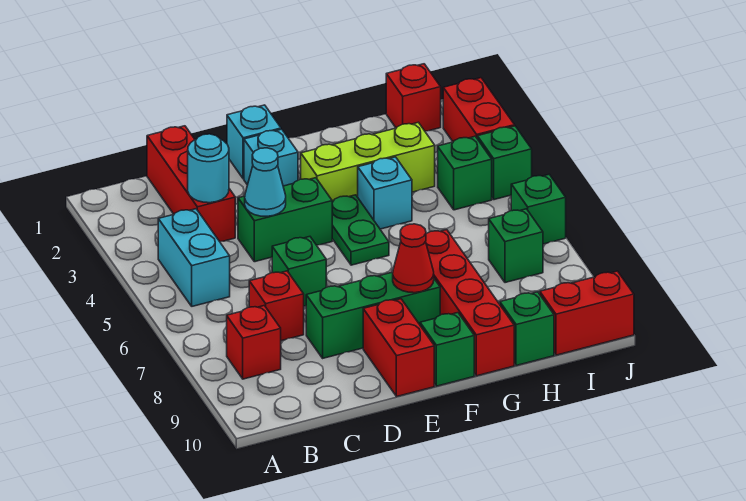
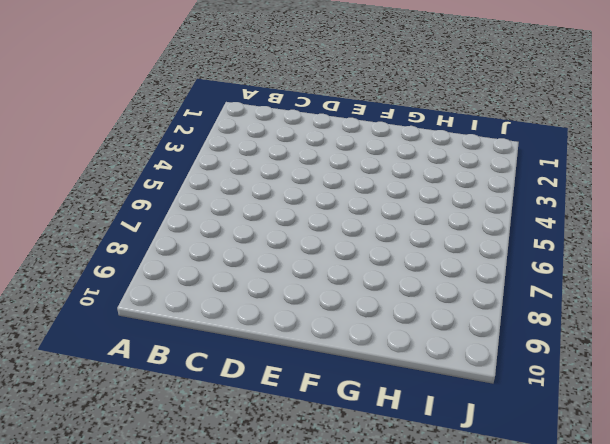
none -> cyan 1x2 brick [158,209,230,306]
none -> red 1x1 brick [227,306,281,379]
none -> red 1x3 brick [147,126,235,242]

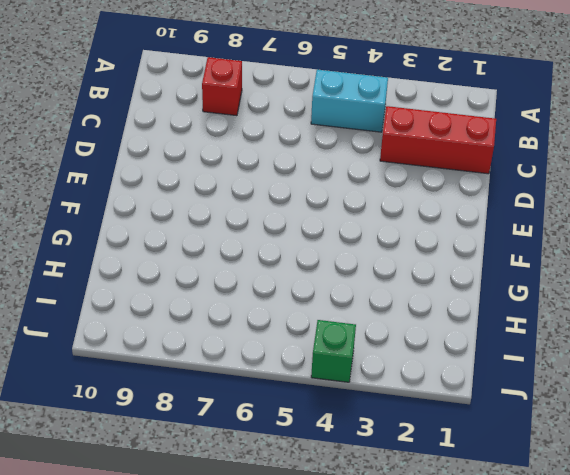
none -> red 1x1 brick [249,271,304,341]
none -> green 1x2 brick [238,178,332,262]
none -> green 1x1 brick [272,237,326,306]

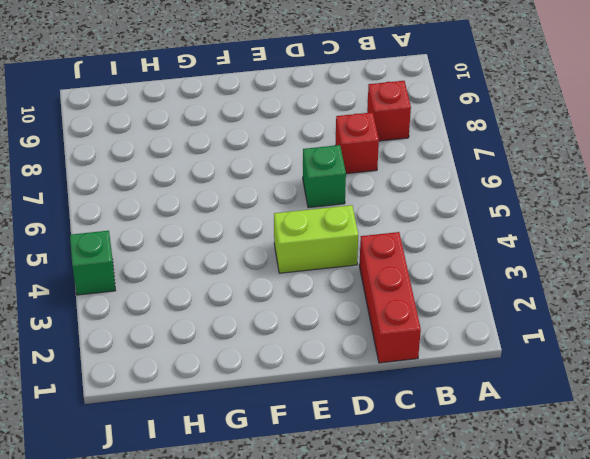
lime 1x2 brick [274,205,358,273] -> green 1x2 brick [238,178,332,262]
none -> cyan 1x2 brick [158,209,230,306]
none -> green 1x3 brick [306,272,440,358]
none -> cyan 1x1 brick [227,105,281,179]

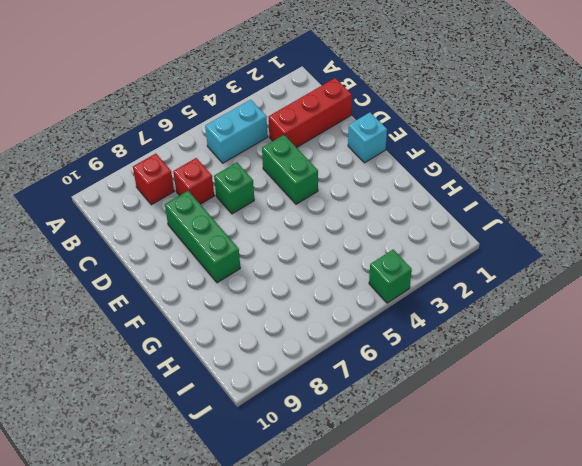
none -> cyan 1x1 brick [244,129,298,186]
none -> red 1x2 brick [363,299,434,397]
none -> lime 1x3 brick [301,122,435,201]

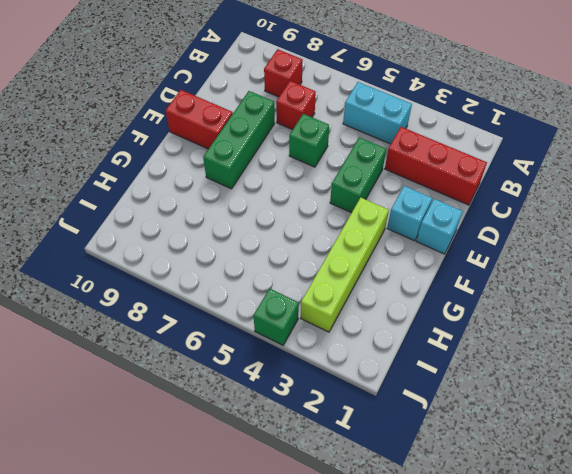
lime 1x4 brick [301,198,389,332] -> lime 1x3 brick [301,122,435,201]
none -> green 1x2 plate [332,195,389,265]
none -> green 1x1 brick [420,313,474,386]
none -> cyan 1x1 brick [358,157,412,229]

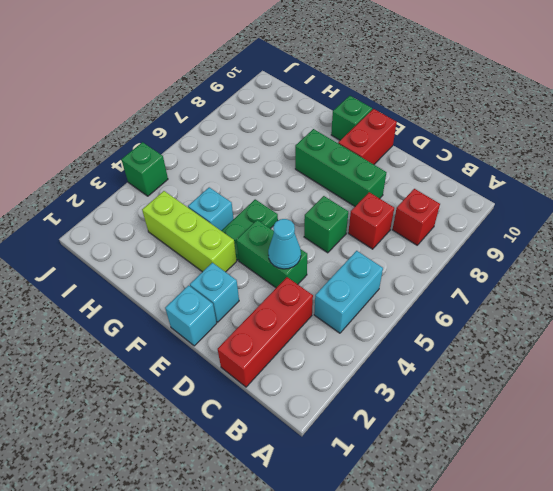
none -> red 1x4 brick [426,230,514,376]
none -> green 1x1 brick [500,292,554,366]
none -> red 1x1 brick [386,64,441,131]

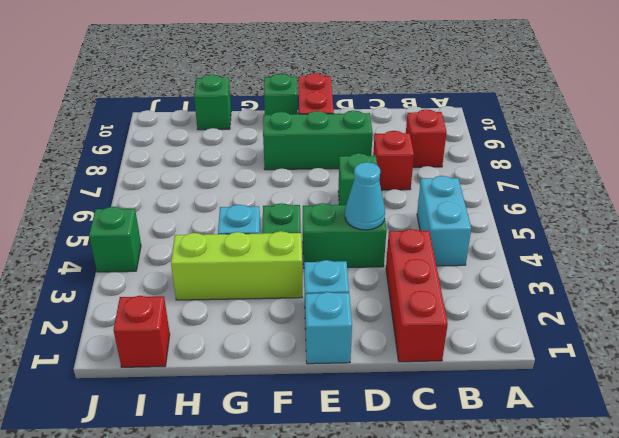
none -> red 1x4 brick [426,230,514,376]
none -> green 1x1 brick [438,136,492,210]
none -> green 1x1 brick [489,209,543,283]

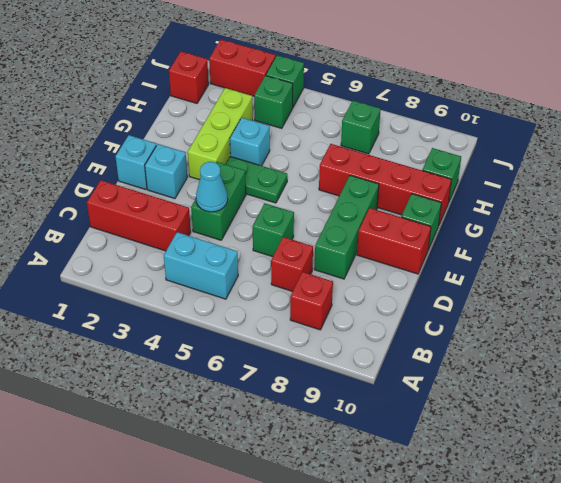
none -> red 1x2 brick [540,271,634,355]
none -> green 1x1 brick [511,175,566,244]
none -> cyan 1x1 round brick [188,134,229,203]

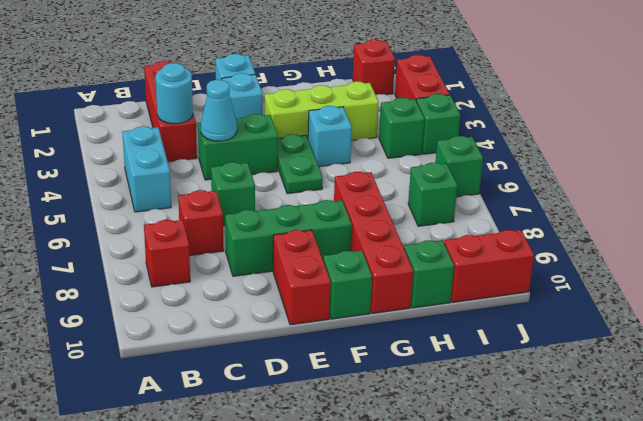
none -> red 1x1 cone [393,224,434,293]

